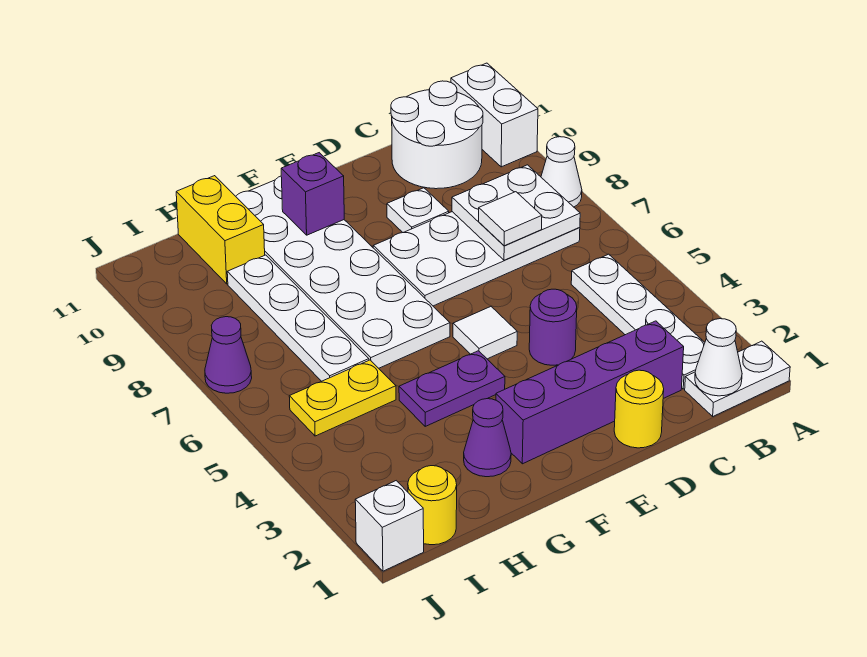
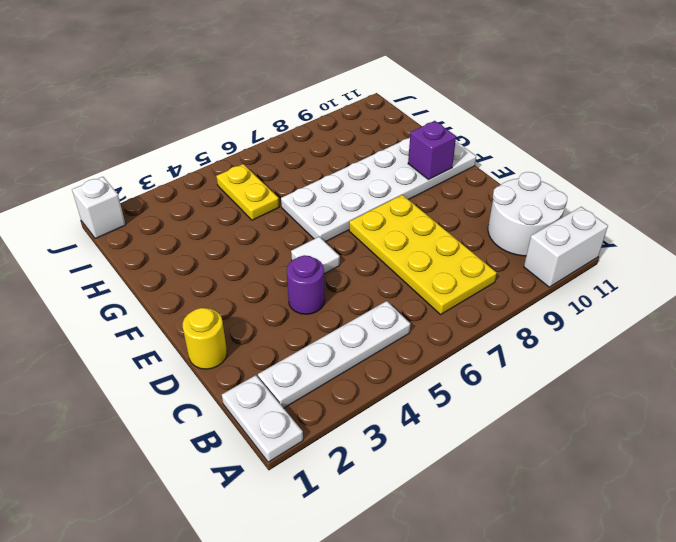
yellow 2x4 plate [349,195,497,315] -> white 2x4 plate [373,212,580,306]
none -> white 1x1 cone [541,137,582,207]
none -> purple 1x4 brick [496,321,684,464]
none -> white 1x1 plate [387,188,449,233]

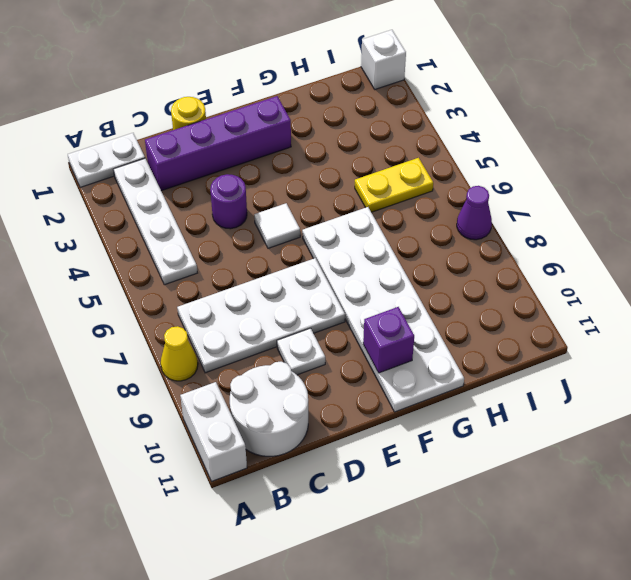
yellow 1x1 cone [161,326,198,381] -> white 1x1 cone [541,137,582,207]
none -> purple 1x2 plate [399,351,505,426]
none -> purple 1x1 cone [464,399,511,477]
none -> white 1x4 plate [227,255,369,381]

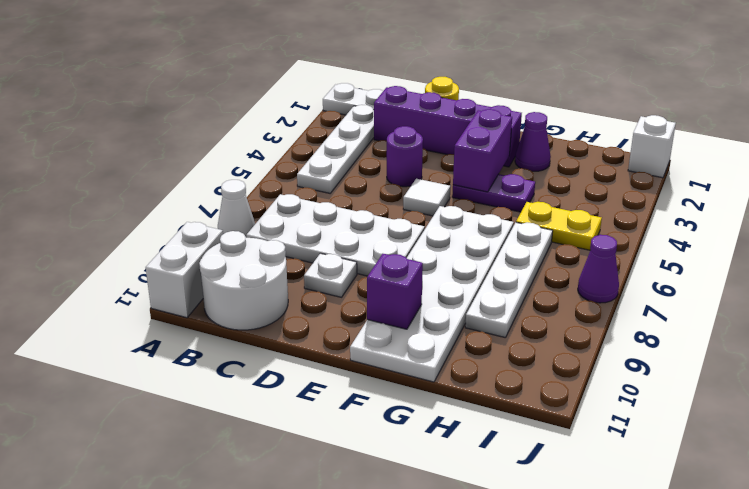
purple 1x2 brick [453,109,512,192] -> none
none -> yellow 1x2 brick [176,176,265,284]
none -> yellow 1x1 round brick [408,466,457,545]
none -> white 1x1 cone [695,319,742,396]

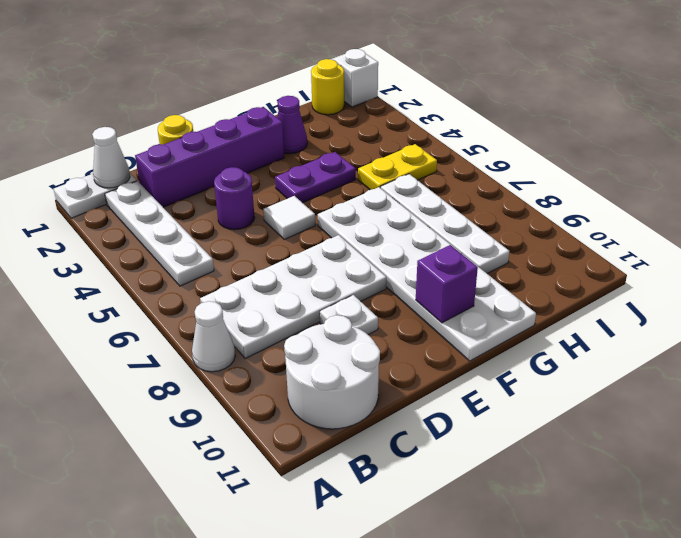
none -> white 1x2 brick [451,63,538,167]
none -> yellow 1x2 brick [176,176,265,284]
none -> purple 1x1 cone [205,317,252,393]

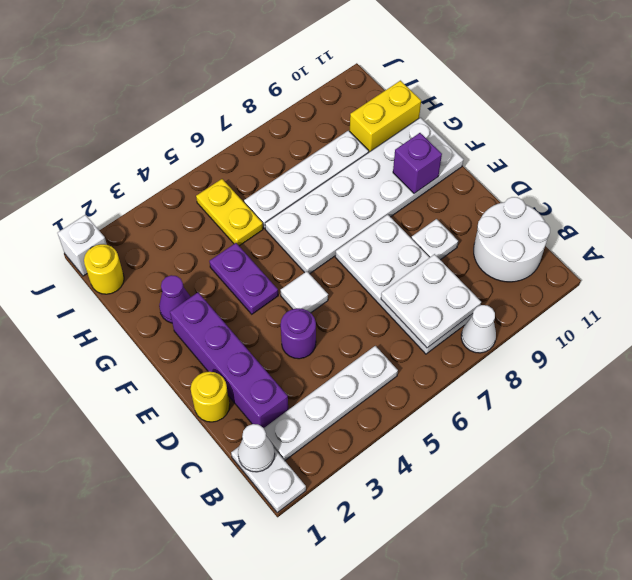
none -> white 1x2 brick [451,63,538,167]
none -> purple 1x1 cone [205,317,252,393]
none -> white 1x1 tile [479,192,542,246]

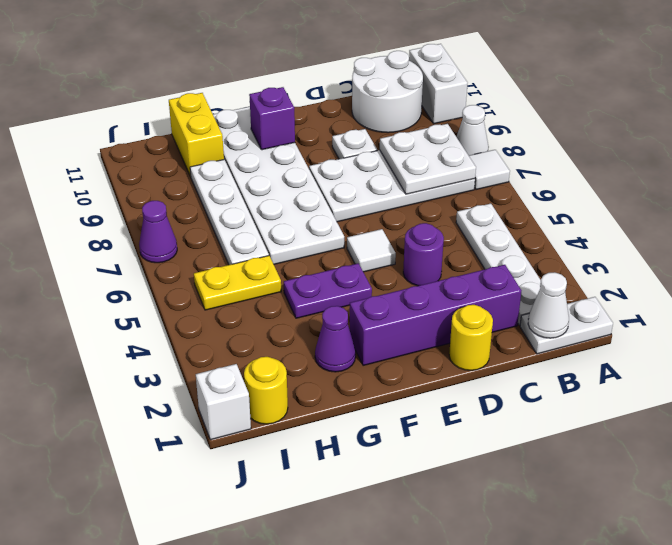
white 1x1 tile [469,150,510,190] -> white 1x1 tile moved to [479,192,542,246]

